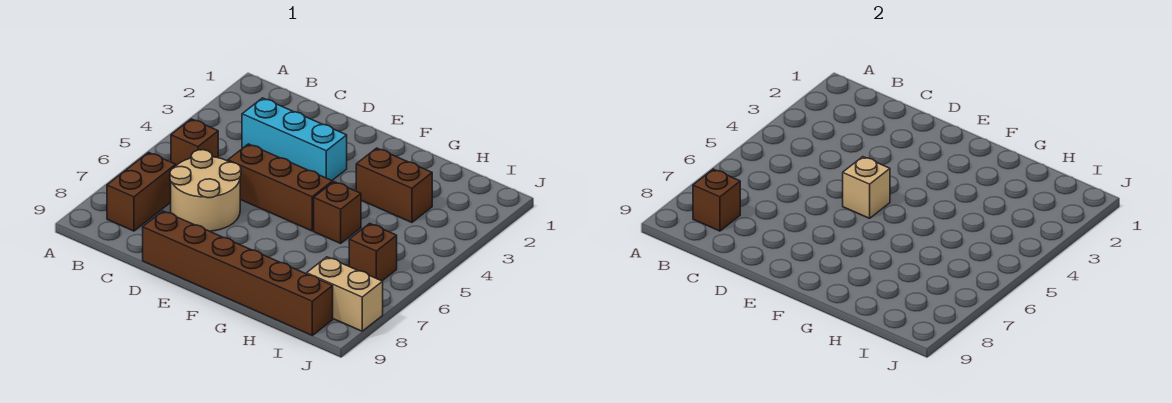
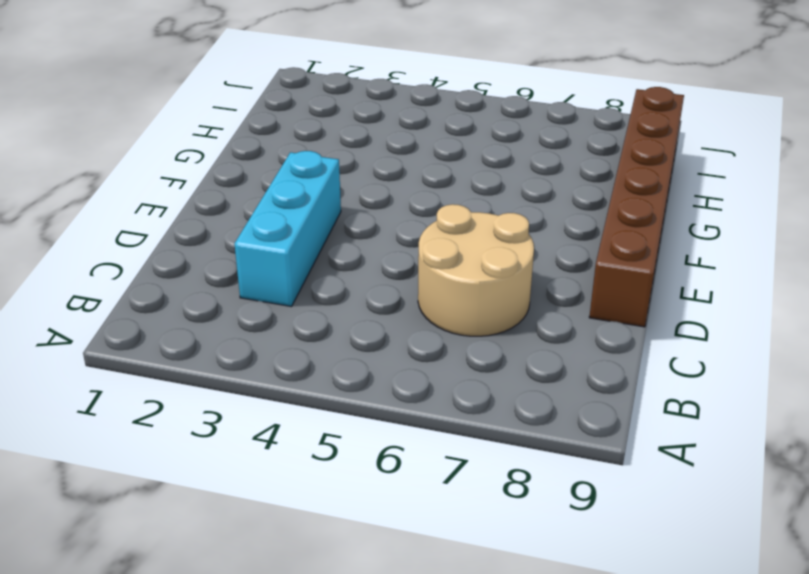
none -> brown 1x1 brick [171,119,218,165]
none -> brown 1x2 brick [107,152,176,231]
none -> brown 1x3 brick [228,144,333,231]

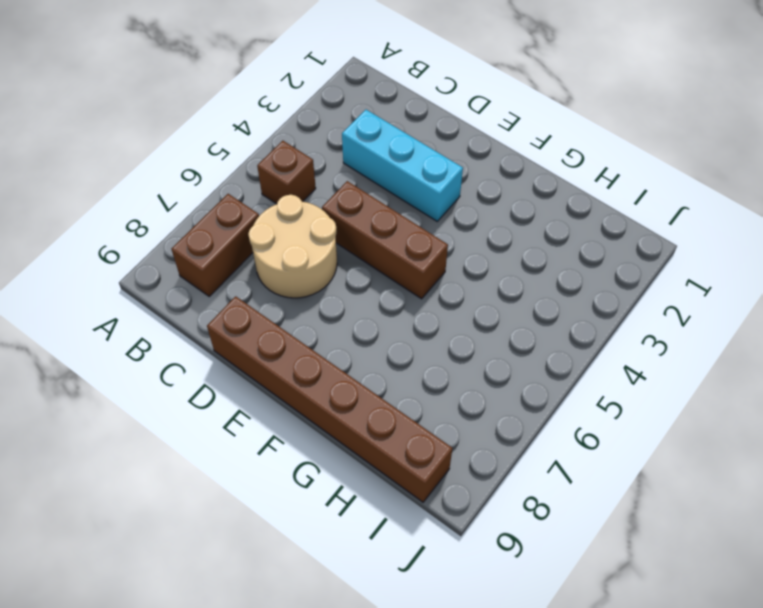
none -> brown 1x2 brick [356,148,432,222]
none -> brown 1x1 brick [314,182,361,243]
none -> brown 1x1 brick [349,223,397,281]

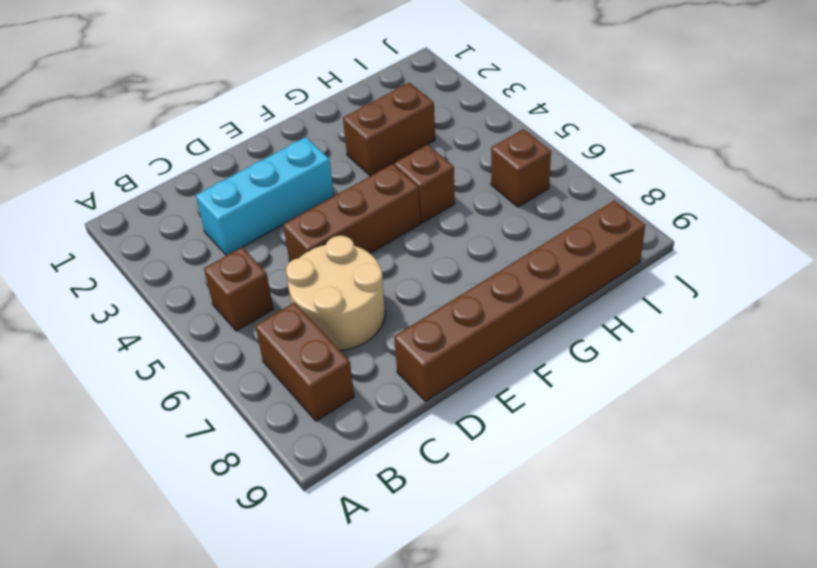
none -> tan 1x2 brick [307,257,383,331]
none -> brown 1x1 brick [693,169,740,231]
none -> tan 1x1 brick [843,157,890,218]

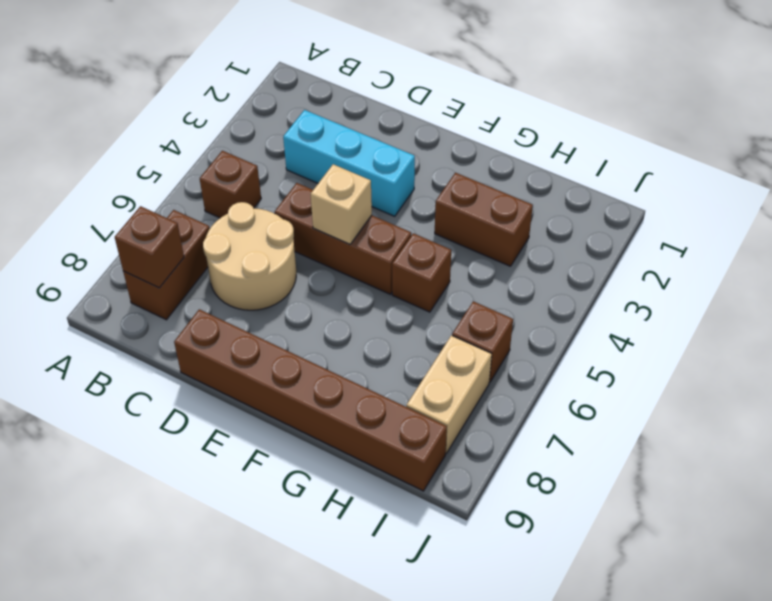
tan 1x2 brick [406,335,492,453] -> tan 1x2 brick turned to [307,257,383,331]

